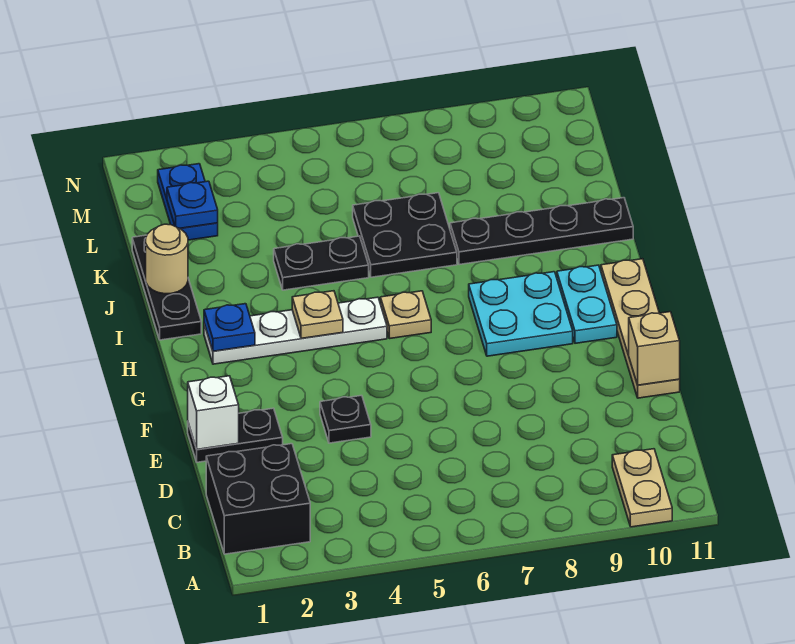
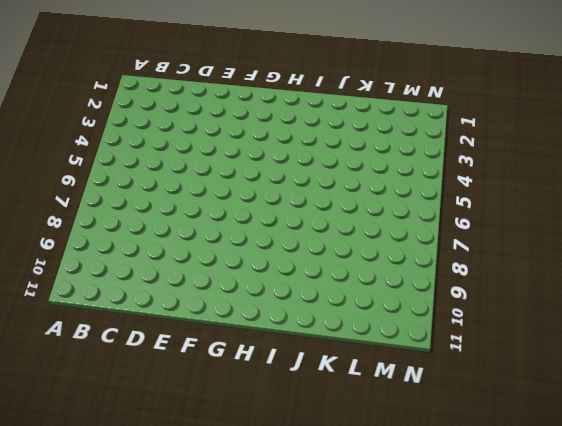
none -> tan 1x2 plate [612,449,672,527]
none -> black 2x2 brick [206,444,310,554]
none -> black 1x2 plate [188,408,283,462]

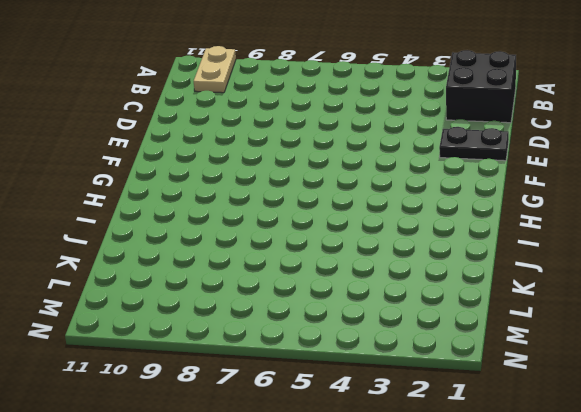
none -> black 1x1 plate [320,396,371,443]
none -> tan 1x4 plate [601,259,680,398]
none -> cyan 2x2 plate [469,272,573,356]

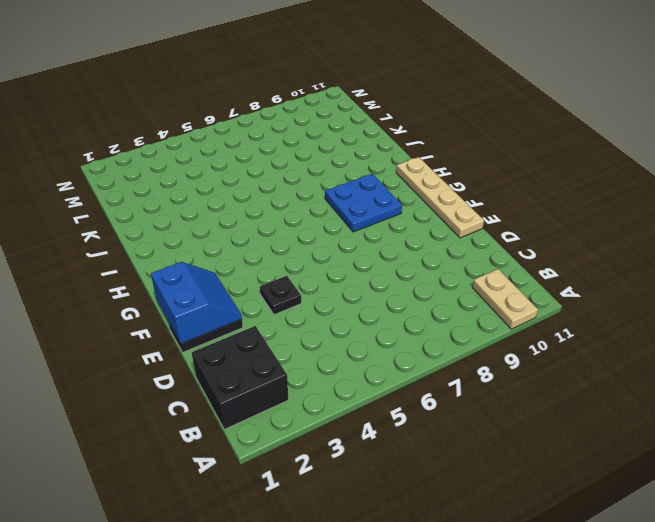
blue 2x2 slope [151,262,242,344] -> white 1x1 brick [188,376,239,449]
blue 2x2 plate [325,174,402,232] -> cyan 2x2 plate [469,272,573,356]
none -> cyan 1x2 plate [557,265,617,343]
none -> white 1x4 plate [204,297,387,364]
none -> tan 1x1 plate [380,291,431,339]

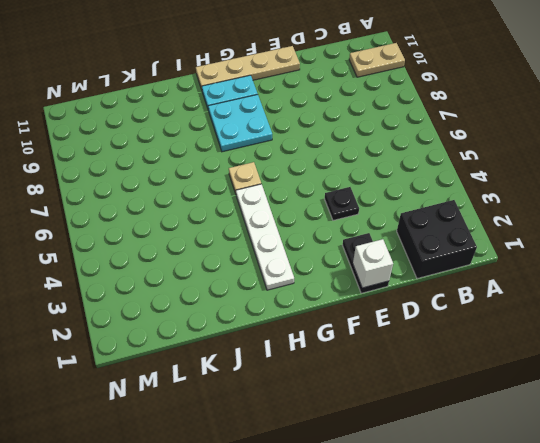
none -> black 1x3 plate [132,235,201,340]
none -> black 1x2 plate [274,236,369,290]
none -> black 2x2 plate [353,193,457,277]

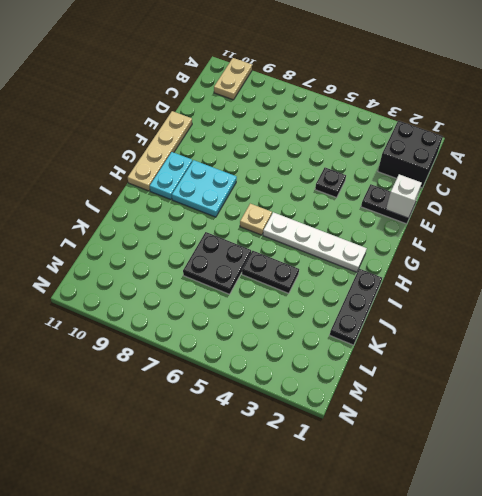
none -> black 1x4 plate [450,198,633,265]
none -> blue 1x2 plate [158,164,218,240]
none -> tan 1x1 brick [629,312,680,385]

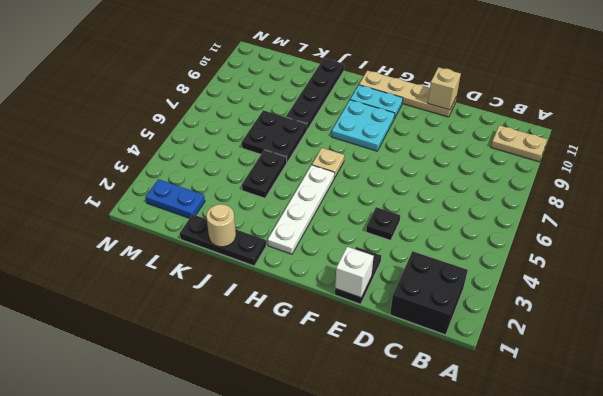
none -> blue 1x1 plate [204,304,255,351]
none -> tan 1x1 plate [292,291,343,338]
none -> blue 1x1 plate [167,181,218,228]

